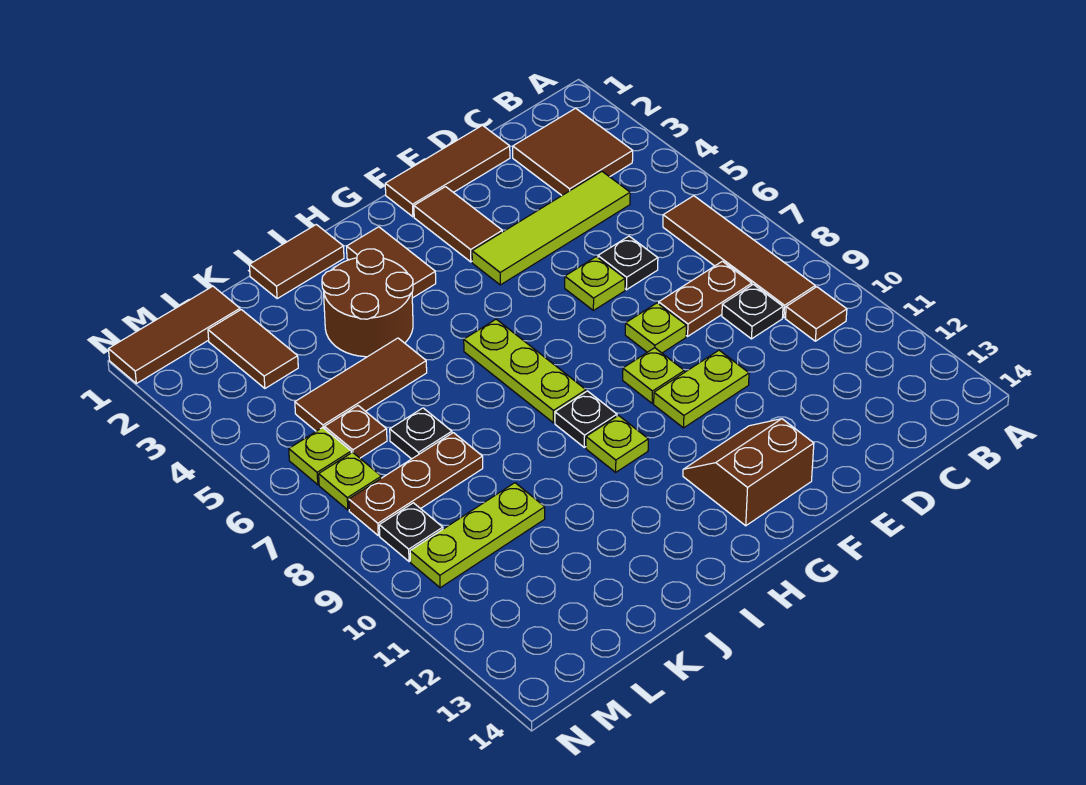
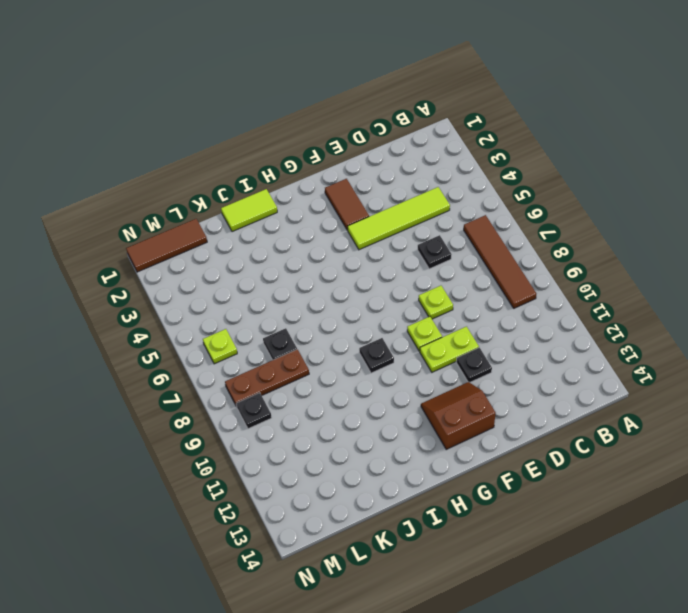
black 1x1 plate [456,348,492,383] -> black 1x1 plate moved to [722,284,783,339]
lime 1x2 tile [221,189,277,232] -> brown 1x2 tile [249,225,344,298]
none -> brown 2x2 tile [513,108,633,195]
none -> brown 1x1 tile [786,287,847,341]
none -> brown 1x2 plate [659,261,752,336]
none -> brown 1x3 tile [385,125,510,217]

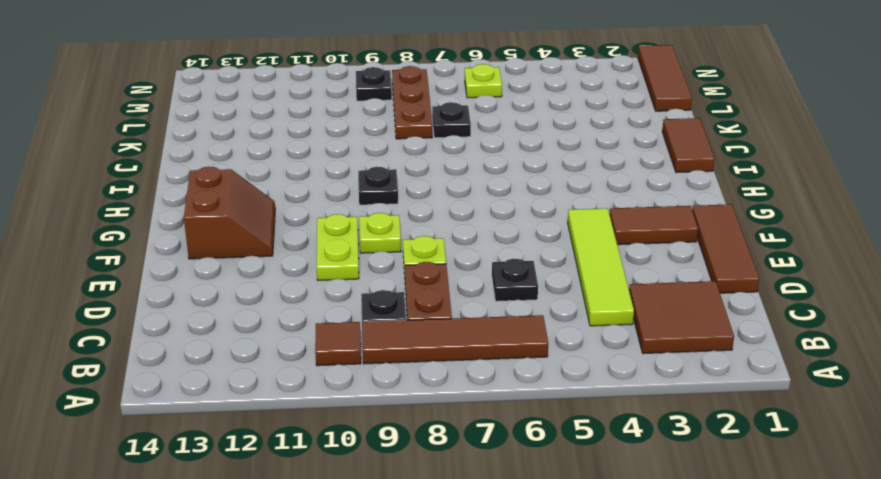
none -> lime 1x1 plate [565,257,625,310]
none -> brown 1x2 tile [347,227,436,298]
none -> lime 1x3 plate [464,319,586,423]
none -> lime 1x1 plate [586,416,648,472]

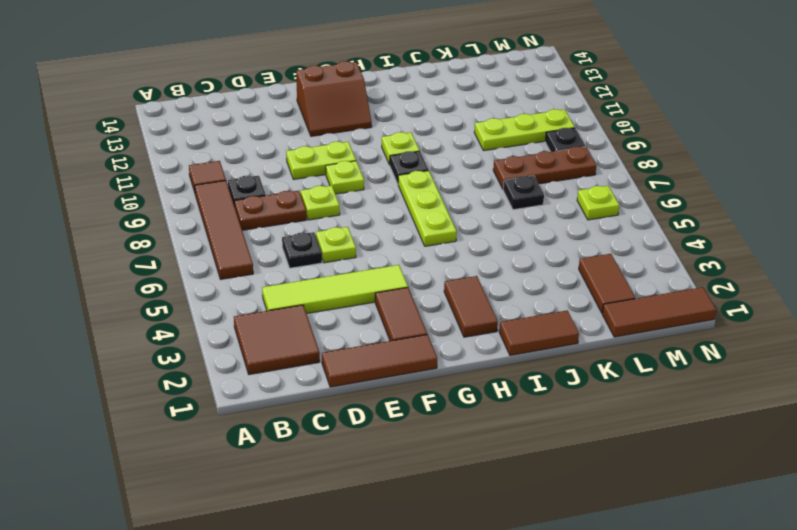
none -> brown 2x2 round brick [322,249,413,357]
none -> brown 1x3 tile [295,338,427,431]
none -> brown 1x1 plate [324,406,387,458]
none -> lime 1x1 plate [319,452,381,510]

